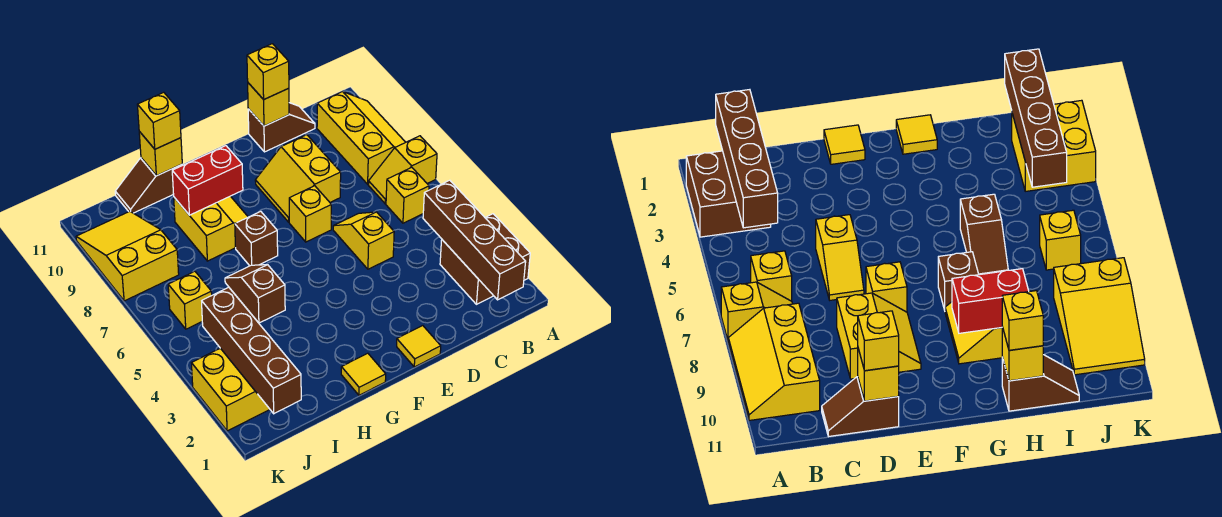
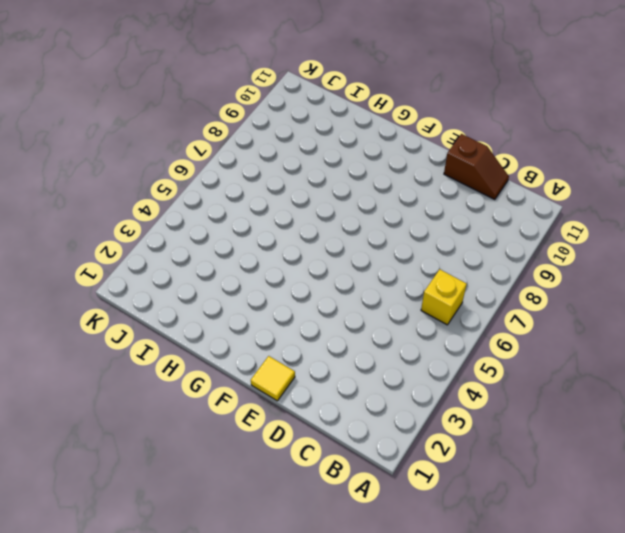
none -> brown 2x2 brick [440,214,530,304]
none -> yellow 1x2 slope [368,136,437,204]
none -> yellow 2x3 slope [317,92,406,184]

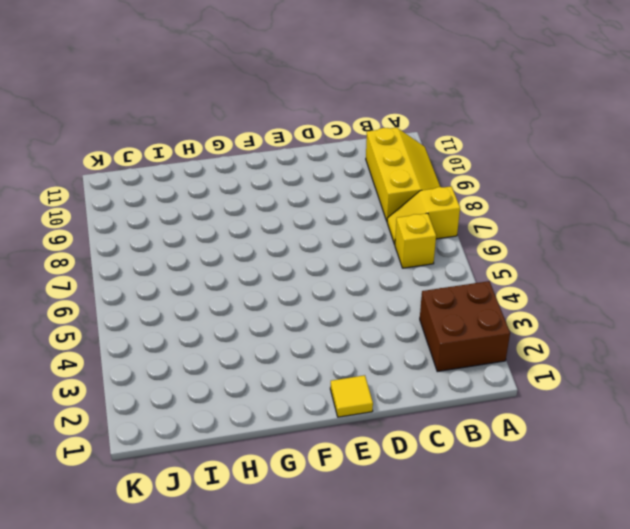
none -> brown 1x2 slope [248,103,315,152]
none -> yellow 1x2 slope [333,212,394,269]
none -> yellow 2x2 slope [255,135,341,222]

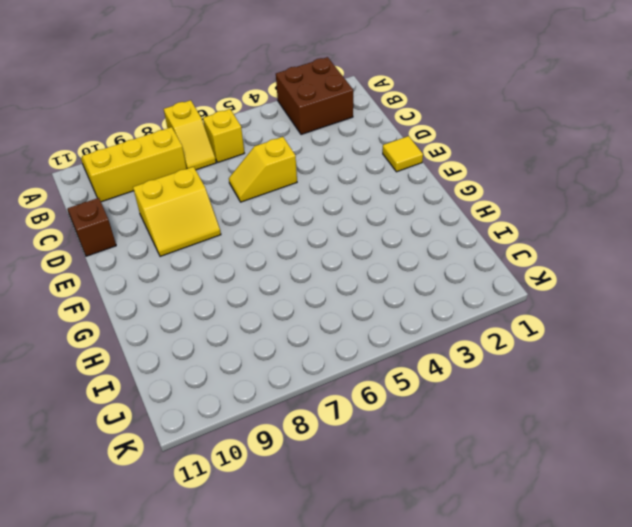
none -> yellow 1x1 brick [289,186,331,242]
none -> yellow 1x1 tile [341,353,386,395]
none -> brown 1x1 brick [235,211,278,266]

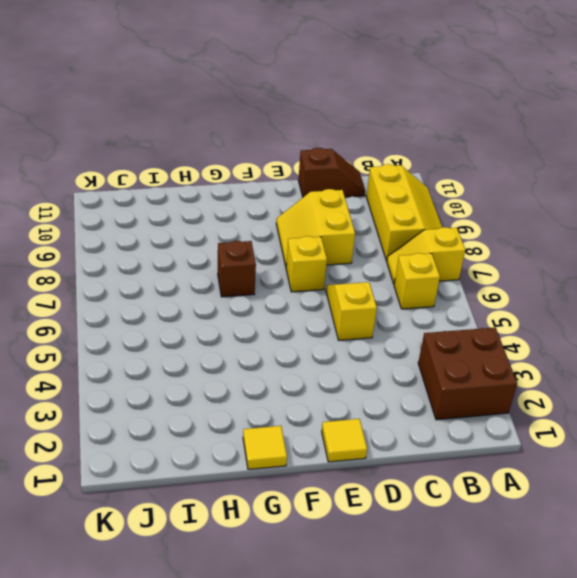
none -> yellow 2x2 slope [174,196,248,261]
none -> brown 1x2 slope [225,265,285,323]
none -> brown 1x2 slope [115,158,182,213]

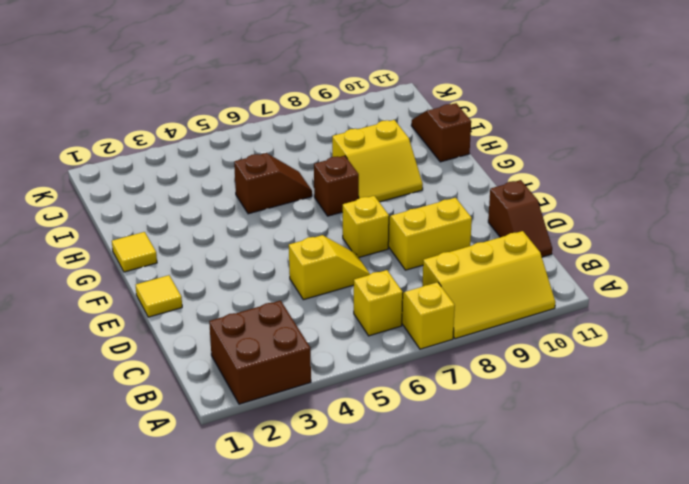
none -> yellow 2x2 brick [192,348,270,431]
none -> yellow 1x1 brick [168,271,212,329]
none -> yellow 2x3 slope [76,211,179,301]

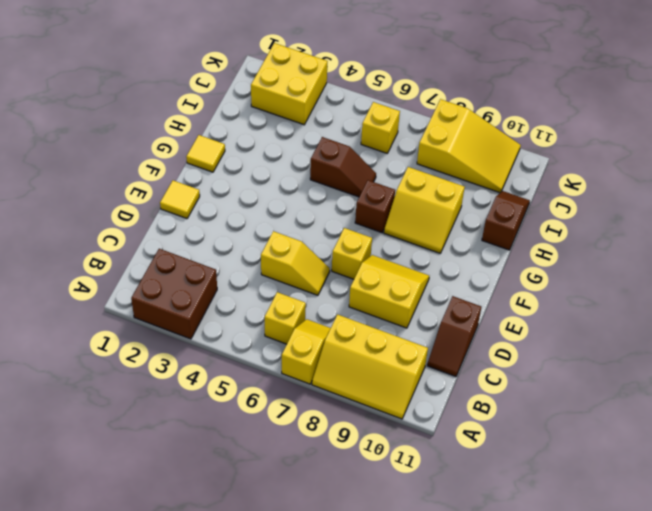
none -> brown 1x4 brick [423,180,526,300]
none -> yellow 1x1 brick [248,83,289,126]
none -> red 1x2 brick [172,146,243,215]

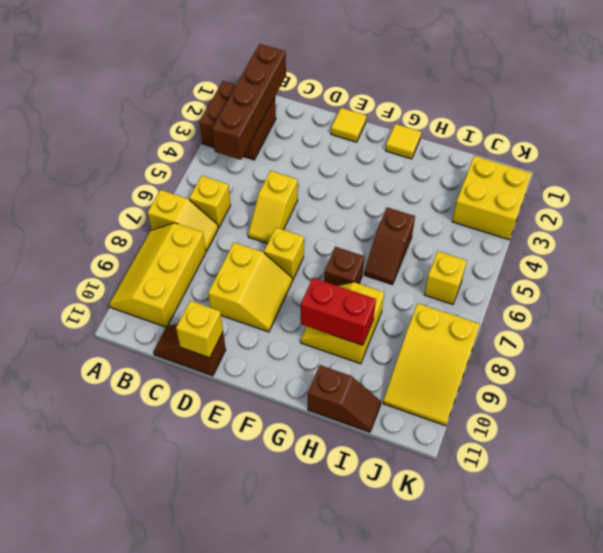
none -> yellow 1x1 brick [139,132,182,176]
none -> brown 1x4 brick [202,287,301,414]
none -> yellow 1x1 brick [247,44,289,100]

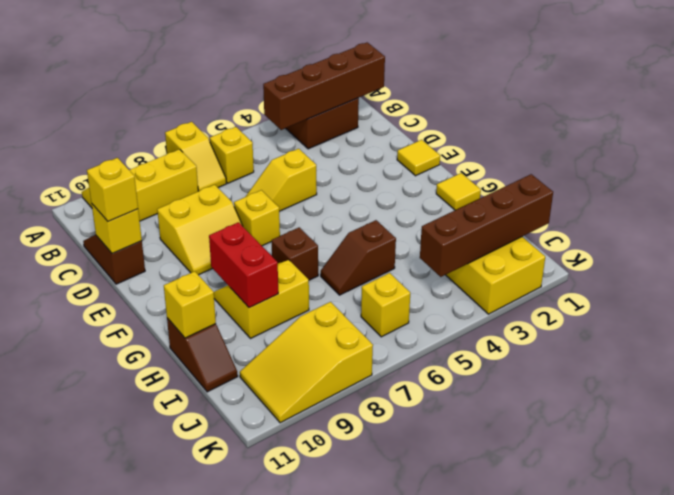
none -> yellow 1x1 brick [137,92,181,149]

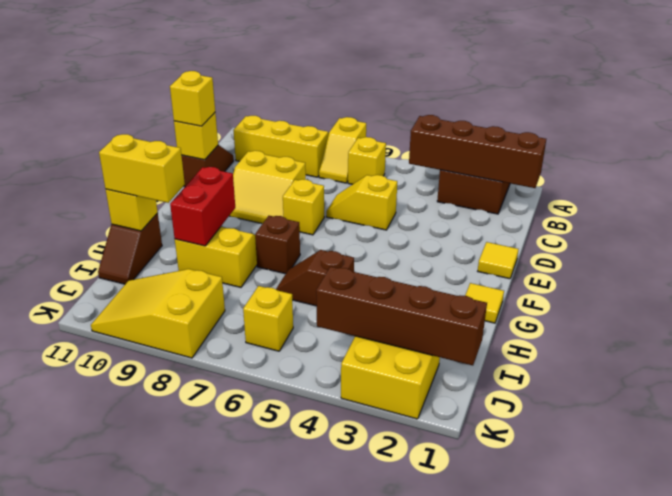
yellow 1x2 brick [99,134,185,203] -> yellow 1x1 brick [137,92,181,149]

